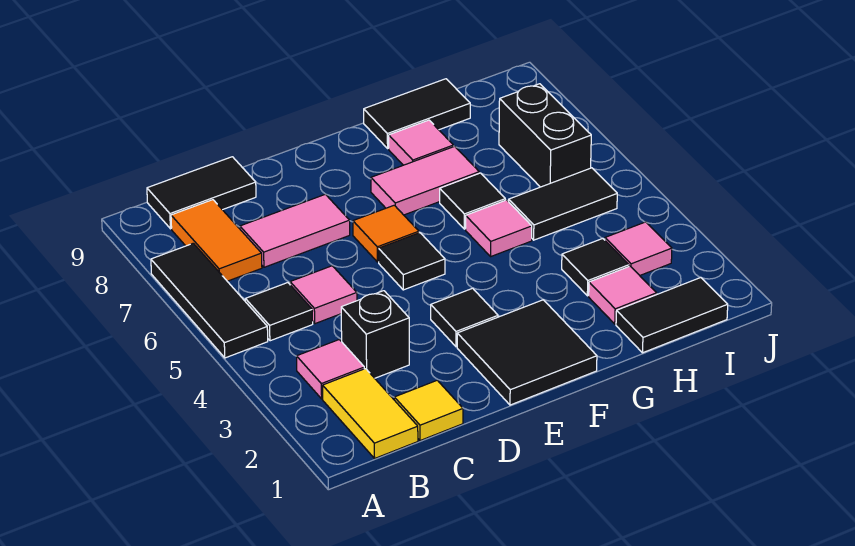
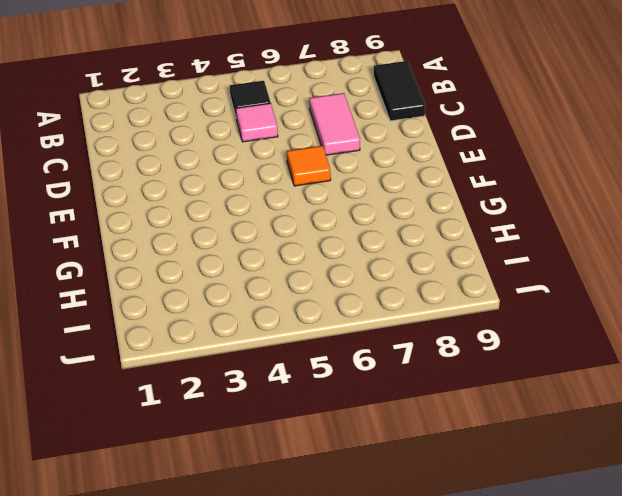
none -> black 1x3 tile [151,243,268,358]
none -> yellow 1x2 tile [323,369,418,458]
none -> pink 1x1 tile [297,340,364,399]

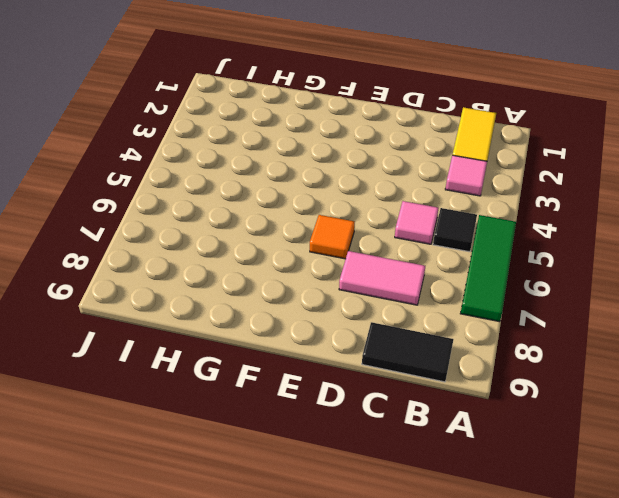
green 1x3 tile [460,215,516,322] -> black 1x3 tile [151,243,268,358]
none -> orange 1x2 tile [171,200,262,281]
none -> yellow 1x1 tile [394,380,463,441]
none -> black 1x1 brick [341,291,409,378]

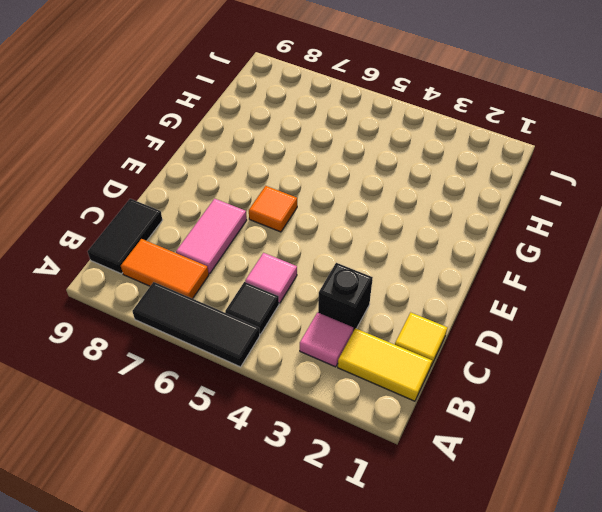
none -> black 2x2 tile [457,300,597,405]
none -> black 1x1 tile [431,288,498,347]
none -> black 1x1 tile [379,233,445,290]

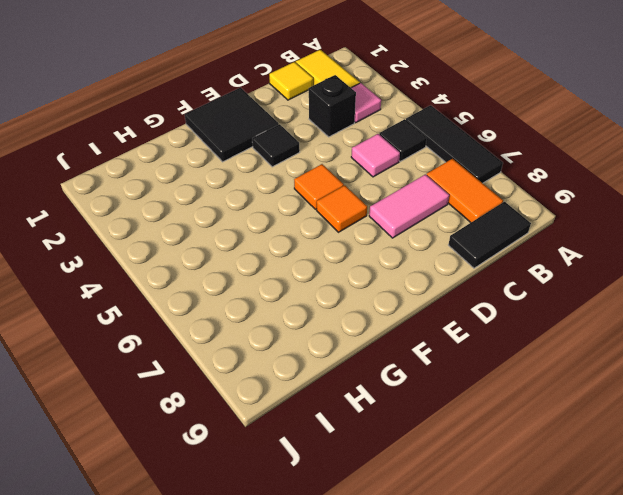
orange 1x1 tile [294,164,344,209] -> black 1x1 tile [379,233,445,290]
none -> pink 1x2 tile [371,146,479,215]
none -> pink 1x1 tile [466,200,532,256]
none -> black 1x1 tile [440,173,505,229]

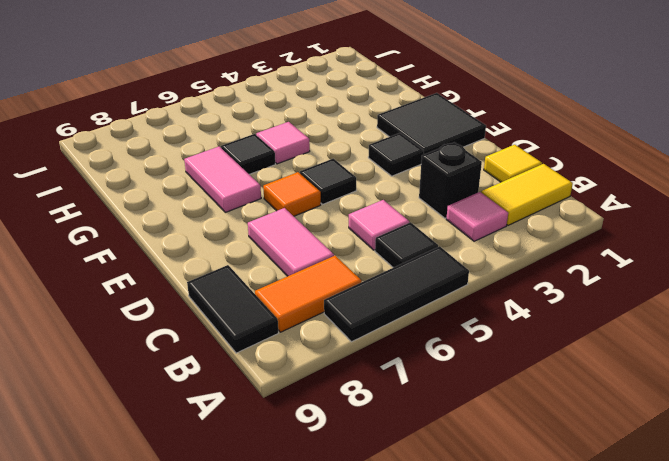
none -> pink 1x1 tile [389,120,453,165]
none -> black 1x2 tile [364,79,470,148]
none -> black 1x2 tile [616,277,728,353]

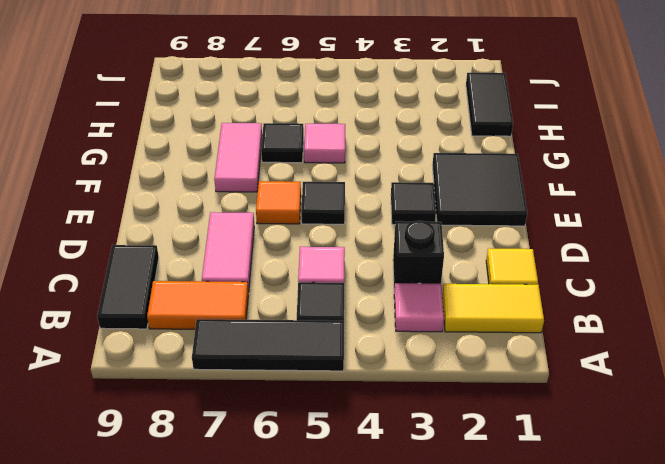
none -> pink 1x1 tile [389,120,453,165]
none -> black 1x2 tile [364,79,470,148]
none -> pink 1x1 tile [589,266,657,324]

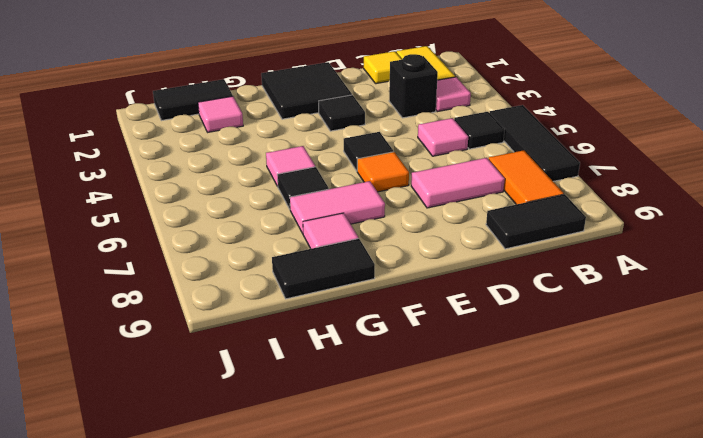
none -> black 1x1 tile [562,238,629,296]
none -> black 1x2 tile [509,168,617,240]
none -> pink 1x1 tile [605,222,672,275]

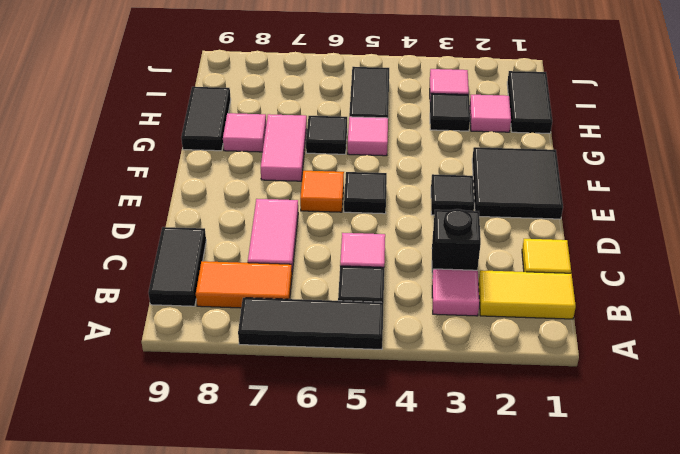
none -> black 1x2 brick [499,84,591,187]

